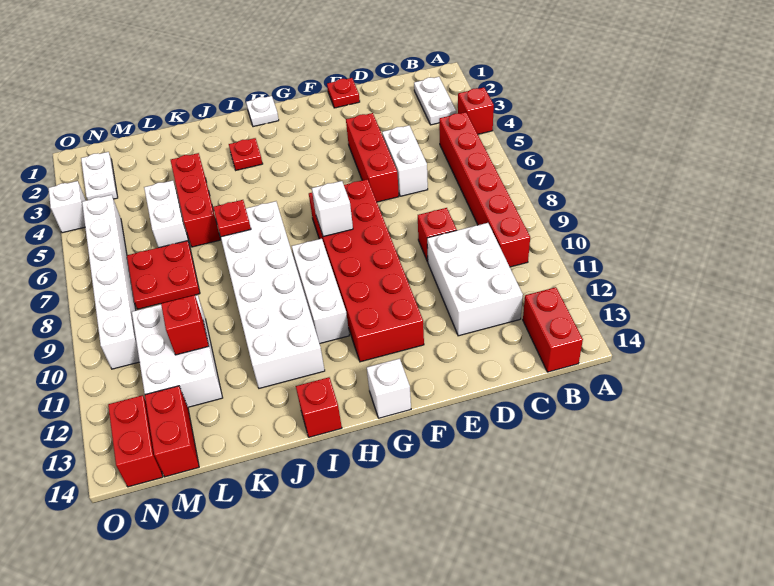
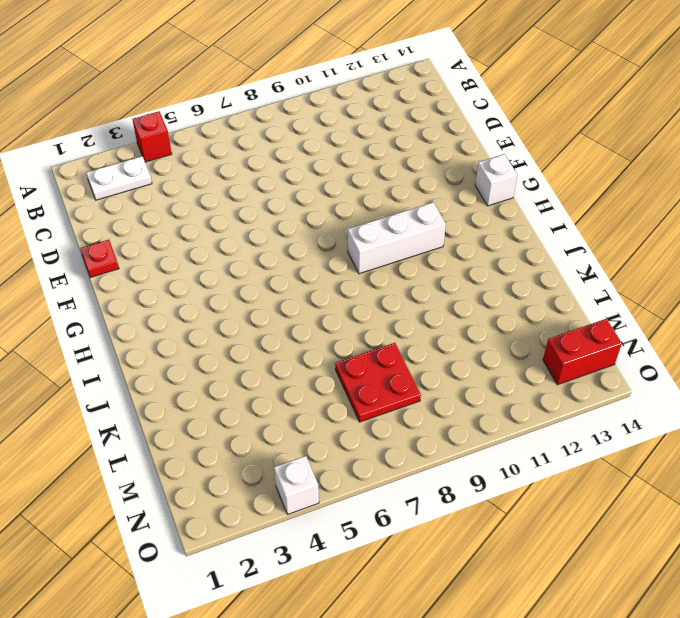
none -> red 1x6 brick [439,112,530,267]
none -> red 1x2 brick [523,287,583,372]
none -> white 2x3 brick [427,223,523,336]

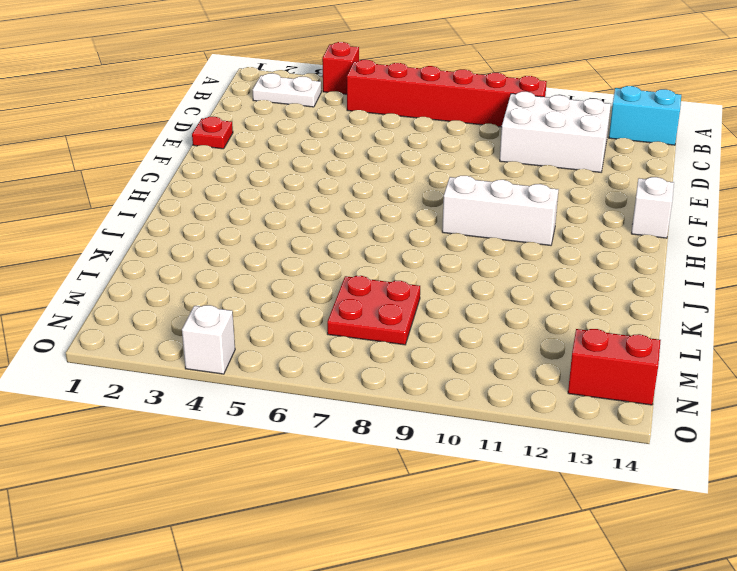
cyan 1x2 brick [609,86,681,145] -> red 1x2 brick [523,287,583,372]
none -> white 1x2 brick [382,125,428,196]
none -> red 1x1 brick [418,208,457,262]
none -> red 1x3 brick [346,113,399,202]

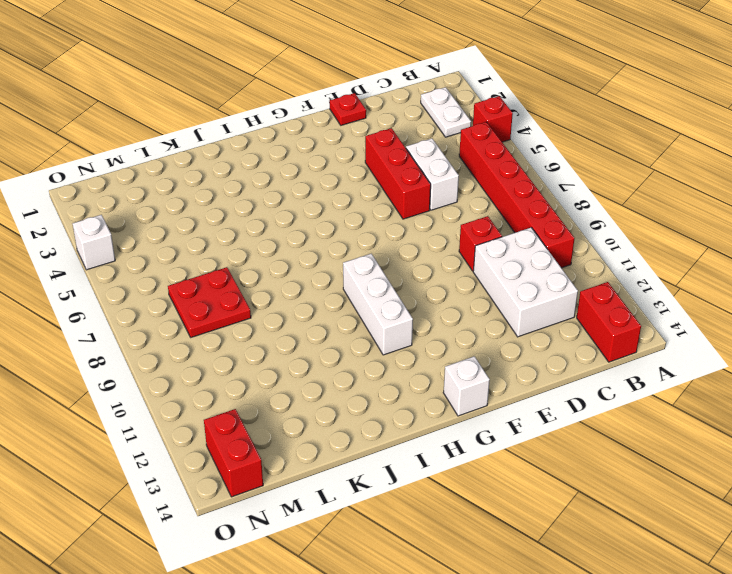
none -> red 2x6 brick [309,179,424,362]
none -> white 1x1 plate [246,96,279,127]
none -> red 1x1 plate [229,138,263,170]

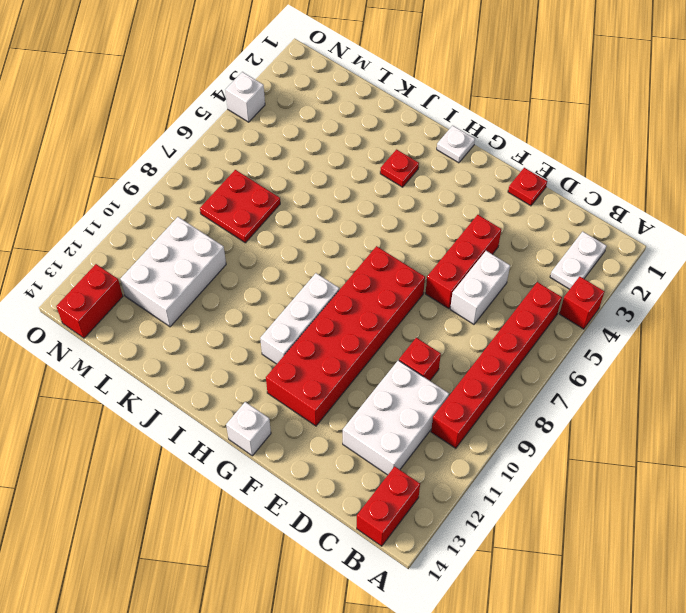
none -> white 2x6 brick [221,201,325,388]
none -> red 1x1 brick [296,377,342,437]
none -> red 1x3 brick [171,153,220,247]

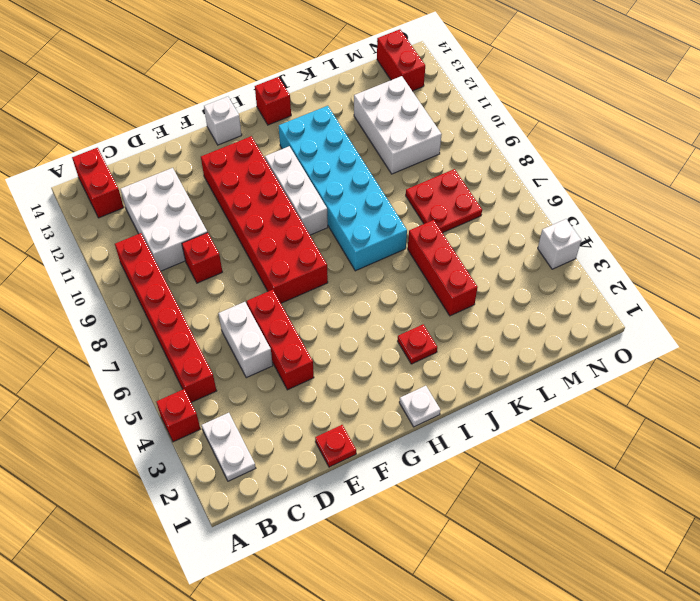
cyan 2x6 brick [279,106,407,271] -> white 2x6 brick [221,201,325,388]
none -> white 1x2 brick [144,180,189,248]
none -> red 1x2 brick [145,386,199,477]
none -> white 1x2 plate [81,152,118,200]

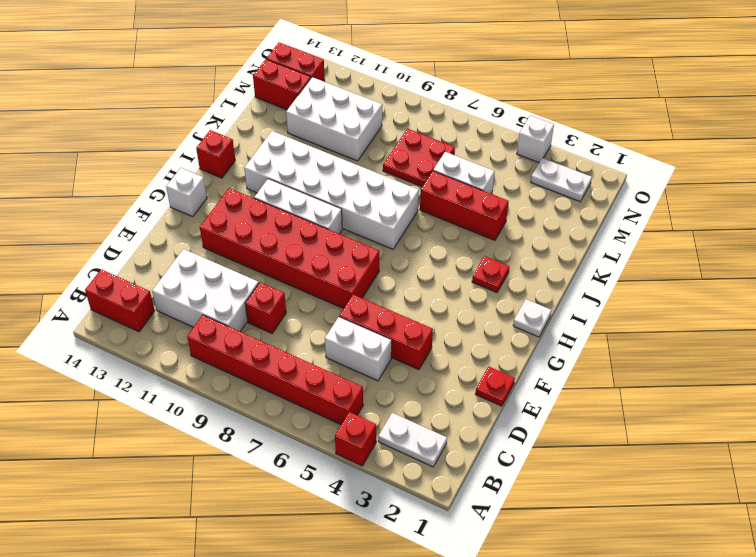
none -> white 1x6 brick [82,195,140,369]
none -> white 1x1 brick [312,181,353,237]
none -> red 1x1 plate [213,200,251,237]

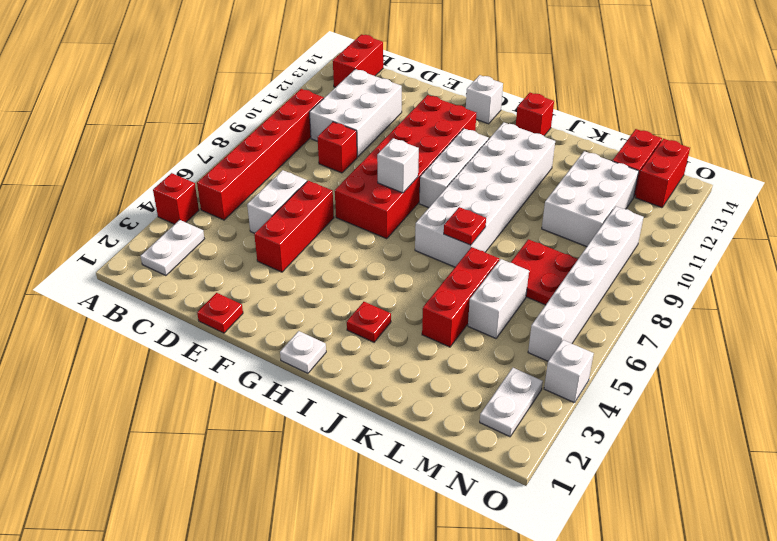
none -> red 1x1 brick [161,295,209,355]

